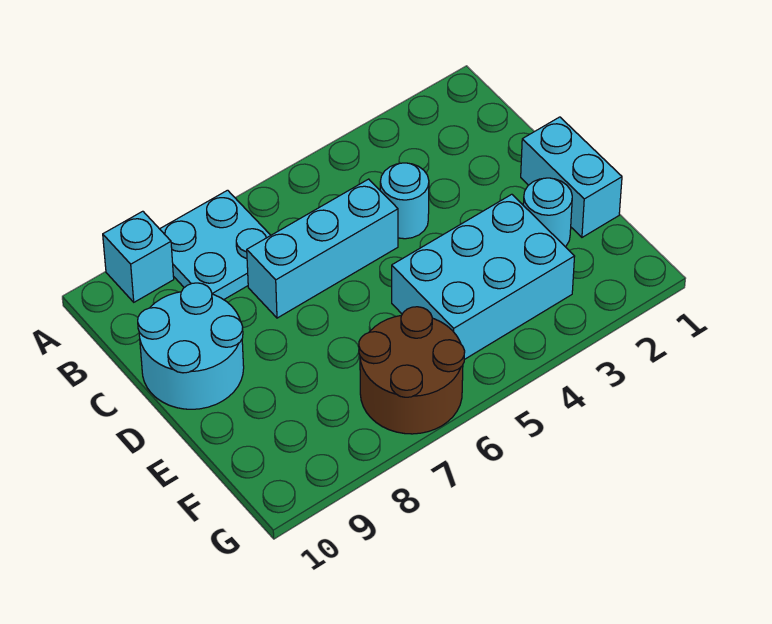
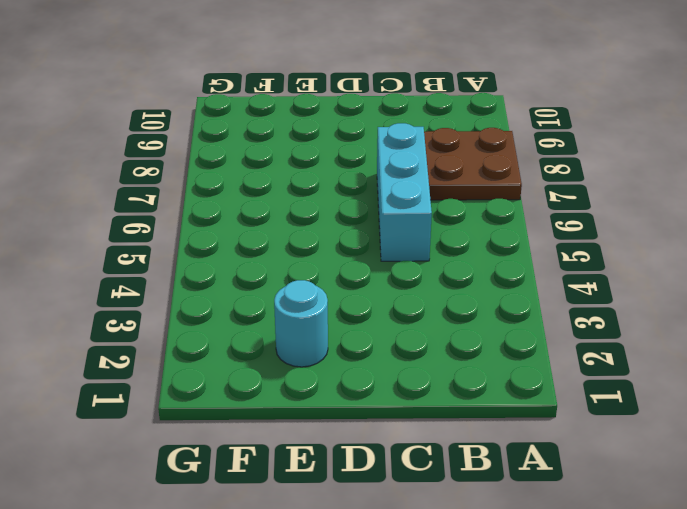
brown 2x2 plate [424,128,522,200] -> cyan 2x2 plate [160,190,271,300]
none -> cyan 1x1 brick [103,211,174,302]
none -> cyan 1x1 round brick [380,163,429,239]

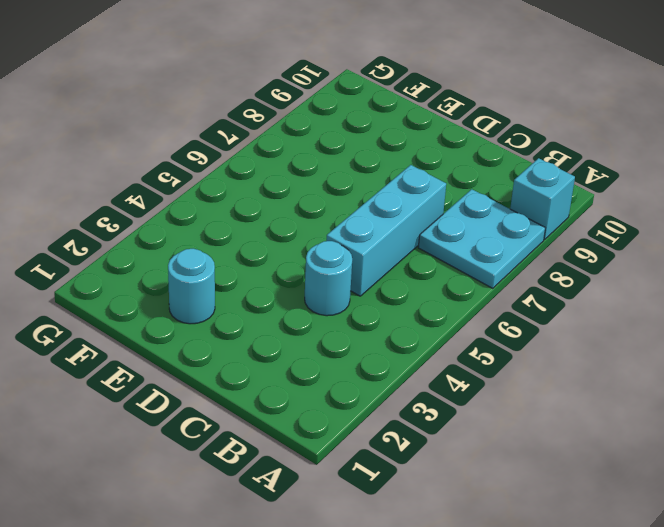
none -> cyan 2x2 round brick [138,283,244,409]
none -> cyan 1x2 brick [521,117,622,237]

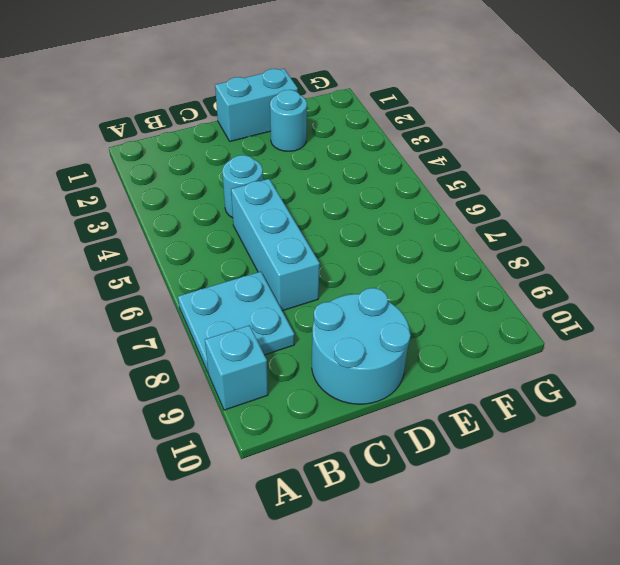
none -> cyan 2x3 brick [392,194,575,360]
none -> brown 2x2 round brick [359,307,465,434]

